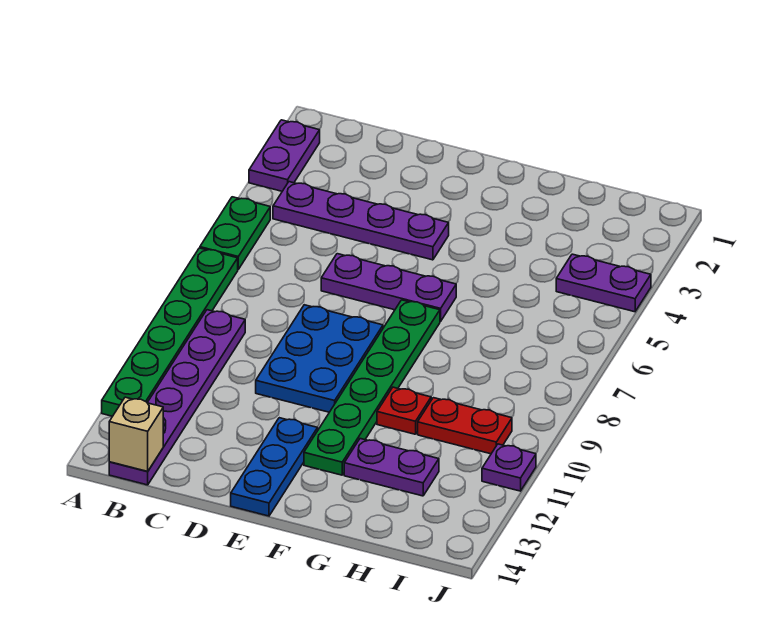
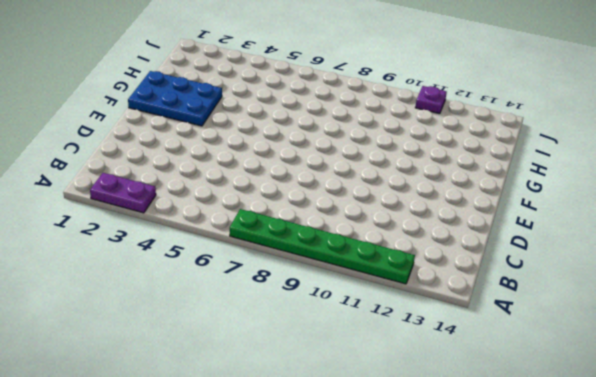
blue 2x3 plate [128,71,222,126] -> blue 2x3 plate moved to [256,305,383,412]
none -> green 1x2 plate [200,197,270,269]
none -> purple 1x4 plate [273,182,449,260]
none -> purple 1x6 plate [109,310,245,485]

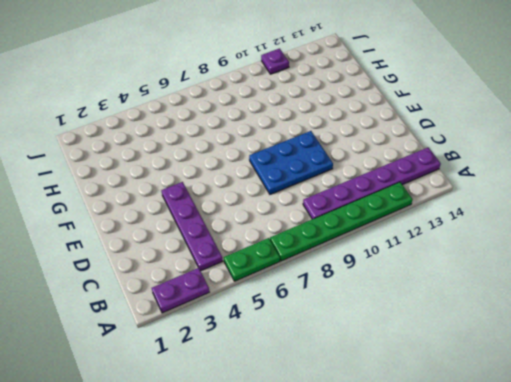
none -> purple 1x3 plate [321,254,456,321]
none -> blue 1x3 plate [231,418,318,516]
none -> green 1x6 plate [304,300,440,475]

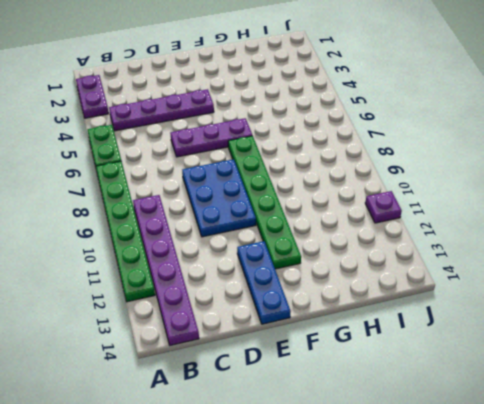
none -> red 1x1 plate [377,387,431,434]
none -> purple 1x2 plate [344,439,439,496]
none -> red 1x2 plate [418,398,512,454]

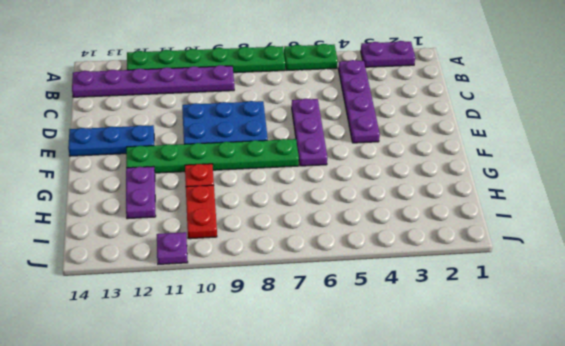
none -> purple 1x2 plate [556,254,651,312]
none -> tan 1x1 brick [109,397,163,472]

